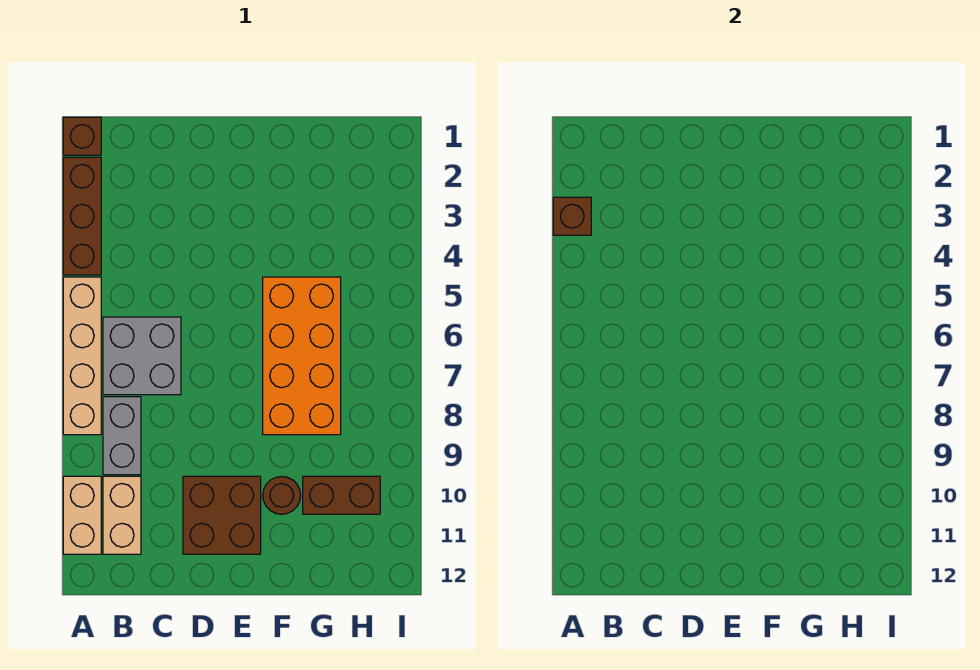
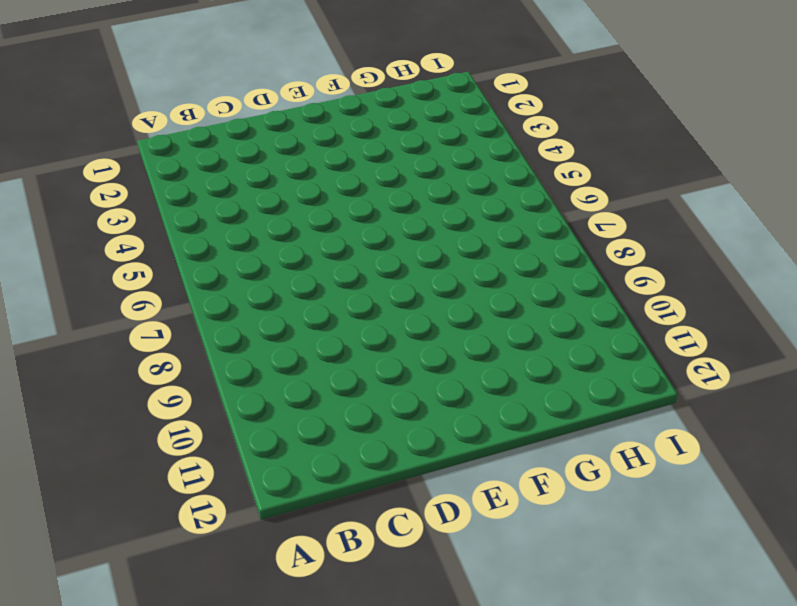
none -> brown 1x1 brick [63,117,101,155]
none -> brown 1x3 brick [63,157,101,275]
none -> tan 1x4 brick [63,277,101,435]

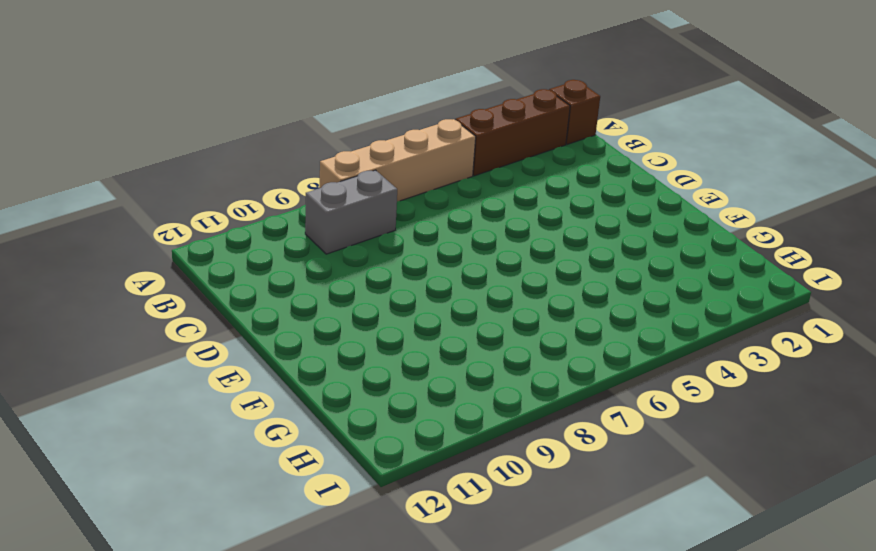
none -> tan 1x2 brick [63,476,101,554]
none -> grey 2x2 brick [103,317,181,395]
none -> tan 1x2 brick [103,476,141,554]

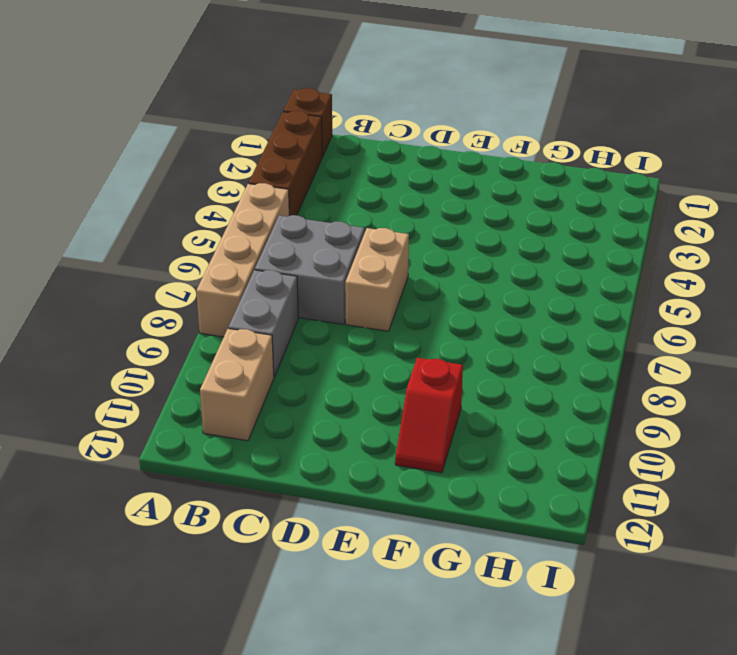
tan 1x2 brick [345,228,409,331] -> tan 1x2 brick moved to [63,476,101,554]
red 1x2 slope [395,358,463,473] -> brown 1x1 round brick [263,476,301,514]
none -> brown 2x2 brick [183,476,261,554]
none -> orange 2x4 brick [263,277,341,435]
none -> brown 1x2 brick [303,476,380,514]

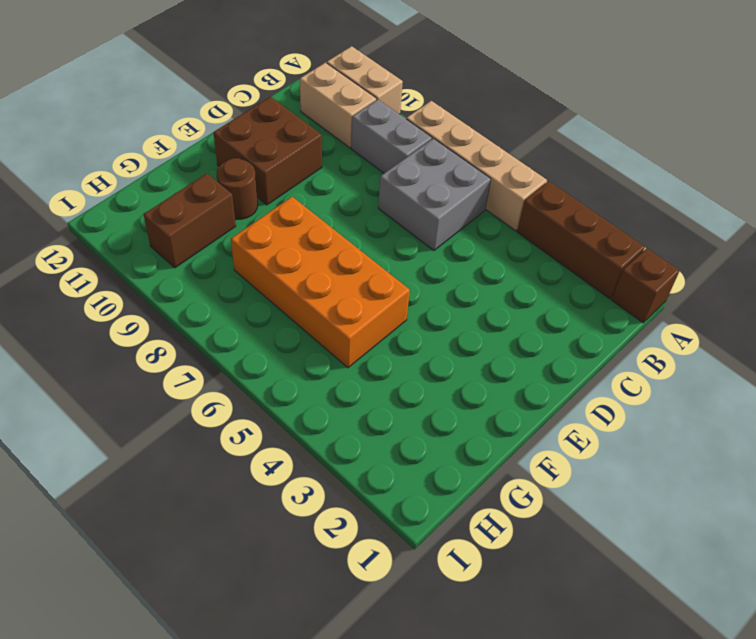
none -> brown 1x1 brick [553,197,591,235]

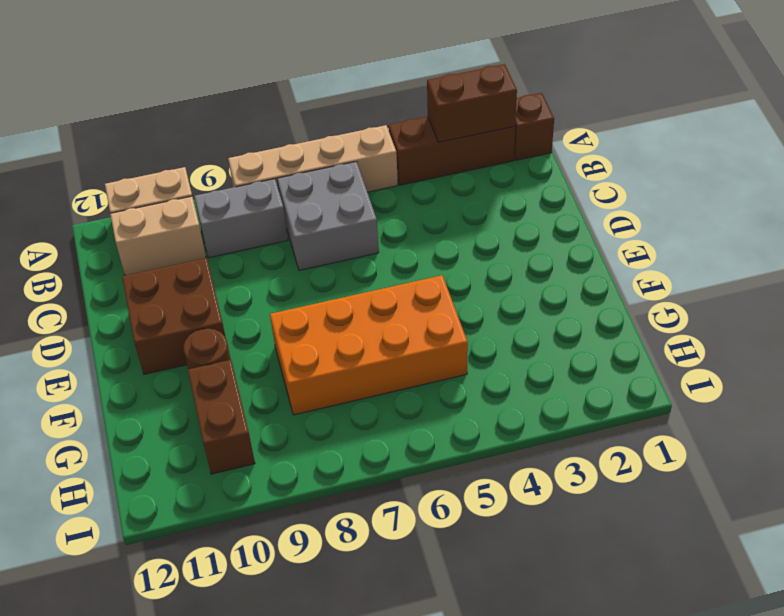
brown 1x2 brick [427,64,517,142] -> brown 1x1 brick [553,197,591,235]

